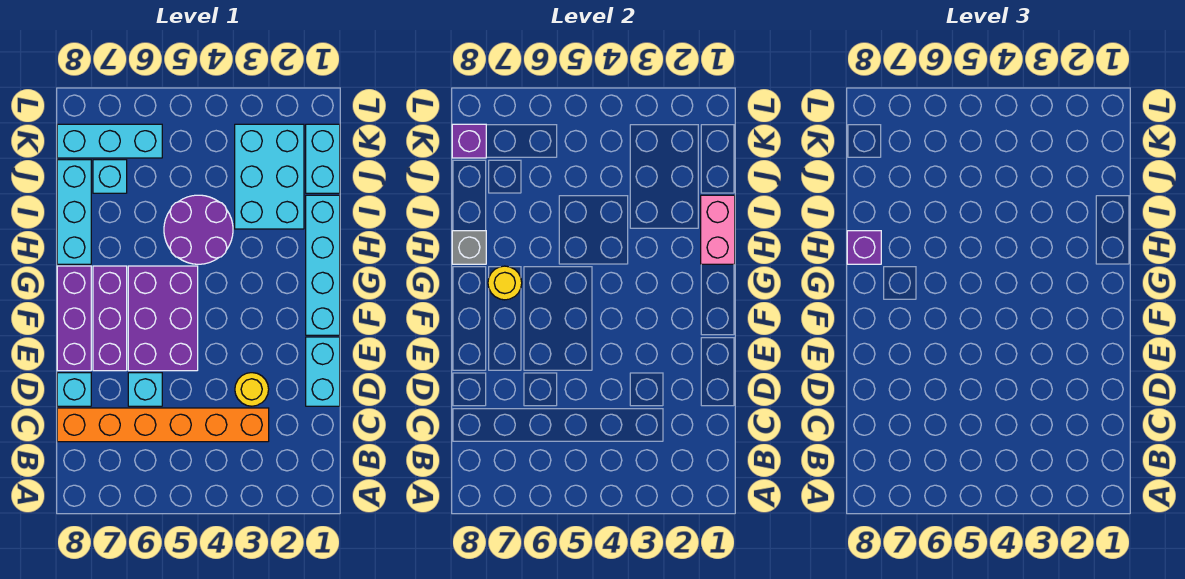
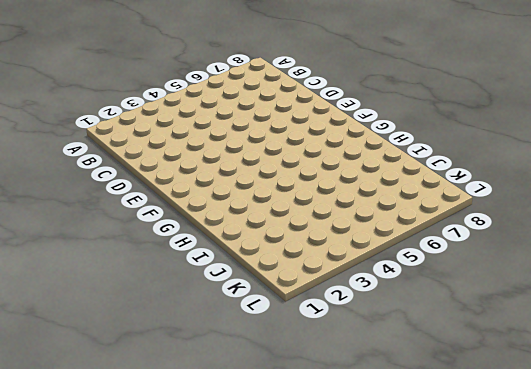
none -> orange 1x6 brick [57,408,269,442]
none -> cyan 1x2 brick [306,337,340,406]
none -> yellow 1x1 round brick [235,373,269,406]

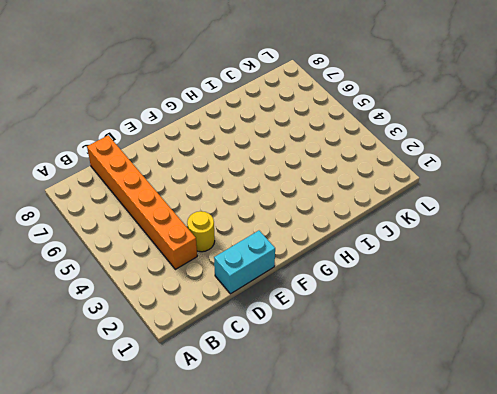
none -> cyan 1x1 brick [128,373,162,406]
none -> cyan 1x1 brick [57,373,91,406]
none -> purple 2x3 brick [128,266,198,371]

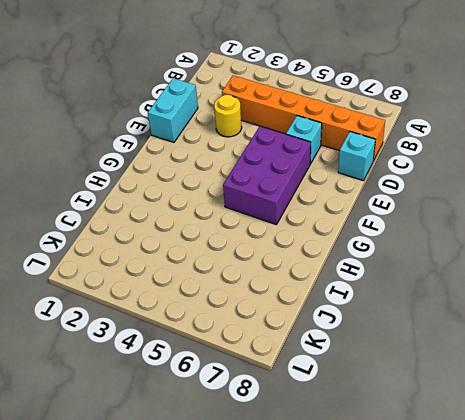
none -> purple 1x3 brick [93,266,127,371]
none -> purple 1x3 brick [57,266,91,371]
none -> cyan 1x4 brick [306,195,340,335]

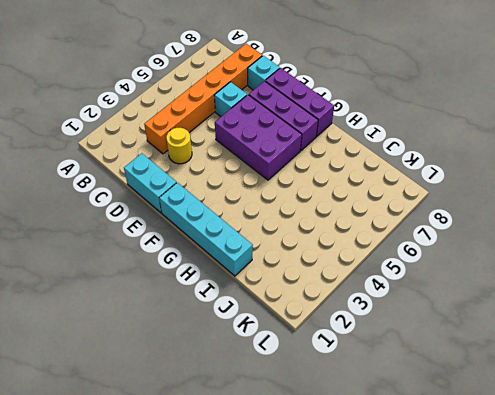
none -> purple 2x2 round brick [164,195,233,264]
none -> cyan 1x3 brick [57,160,91,264]
none -> cyan 2x3 brick [235,124,304,229]

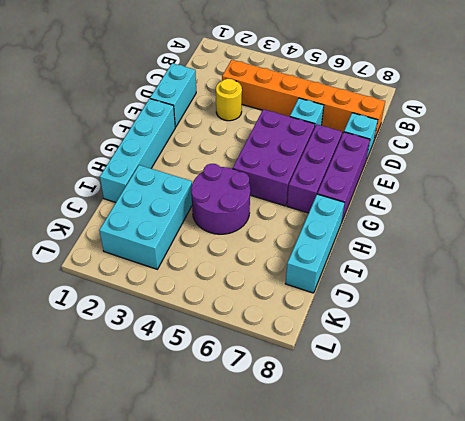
none -> cyan 1x2 brick [306,124,340,193]
none -> cyan 1x1 brick [93,160,127,193]
none -> cyan 1x3 brick [57,124,162,158]

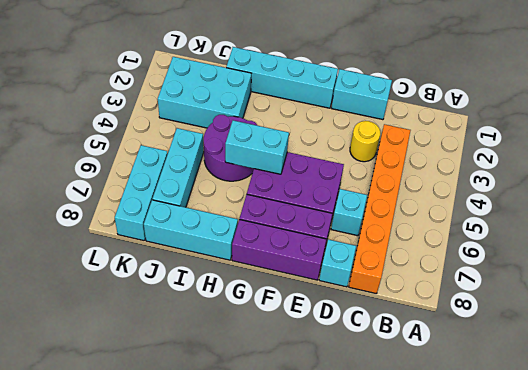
cyan 1x2 brick [225,120,289,174] -> cyan 1x2 brick moved to [306,124,340,193]
cyan 1x3 brick [152,128,204,207] -> cyan 1x1 brick [93,160,127,193]
none -> yellow 1x1 round brick [488,266,522,300]
none -> pink 1x2 brick [701,195,735,264]
none -> grey 1x1 brick [452,231,486,264]

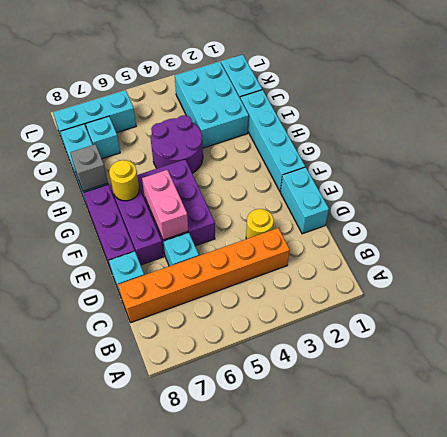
pink 1x2 brick [142,170,188,240] -> pink 1x2 brick moved to [701,195,735,264]
none -> purple 1x1 brick [452,124,486,158]
none -> purple 1x1 brick [847,231,881,264]

